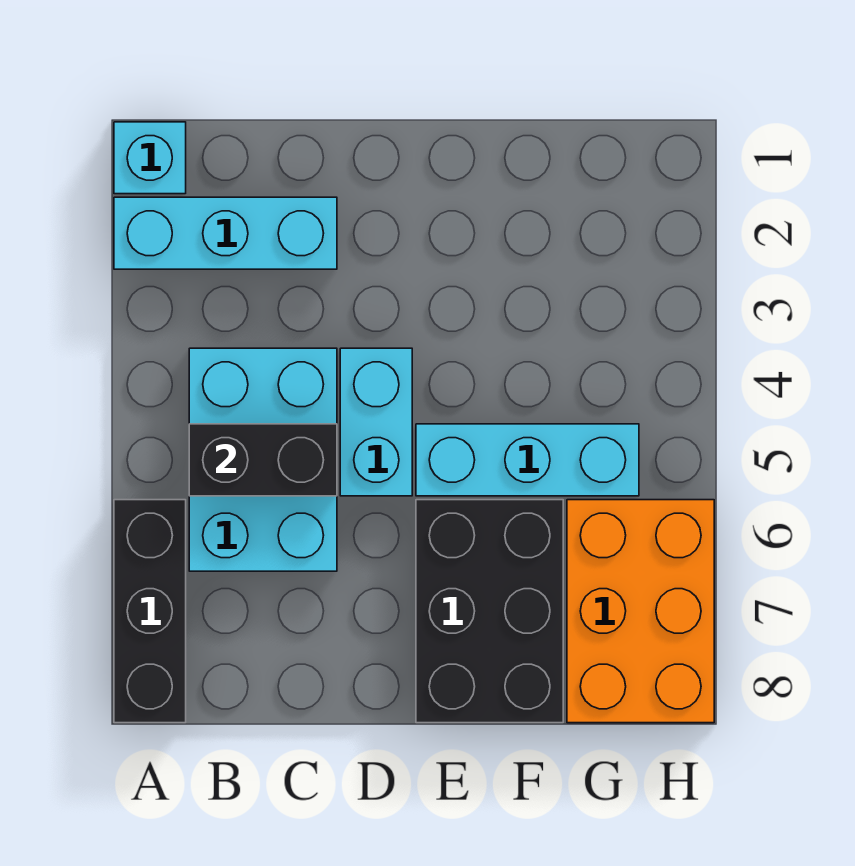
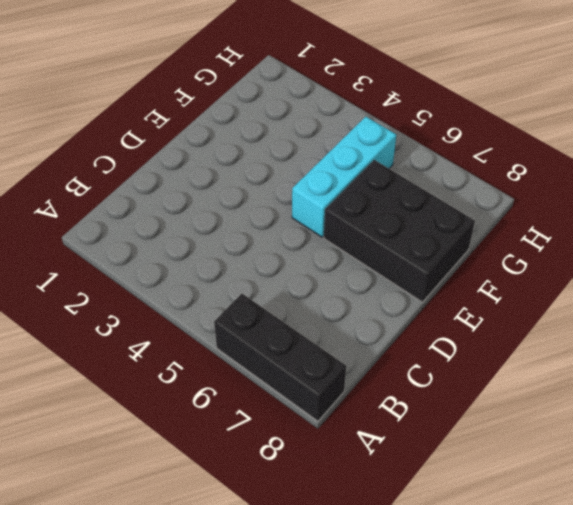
none -> cyan 1x1 brick [114,122,186,194]
none -> cyan 1x3 brick [114,197,337,269]

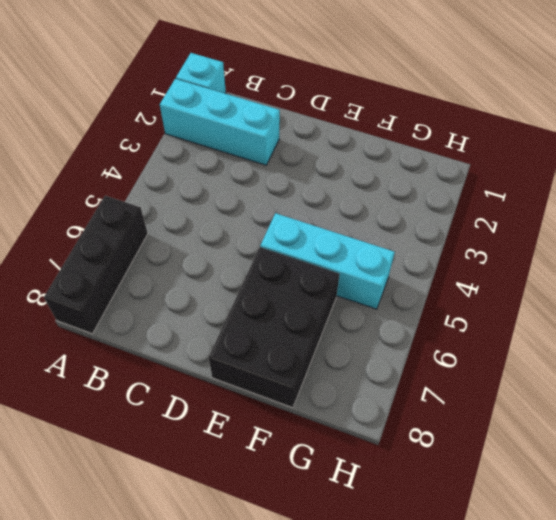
none -> cyan 2x3 brick [189,348,337,571]
none -> cyan 1x2 brick [340,348,412,496]

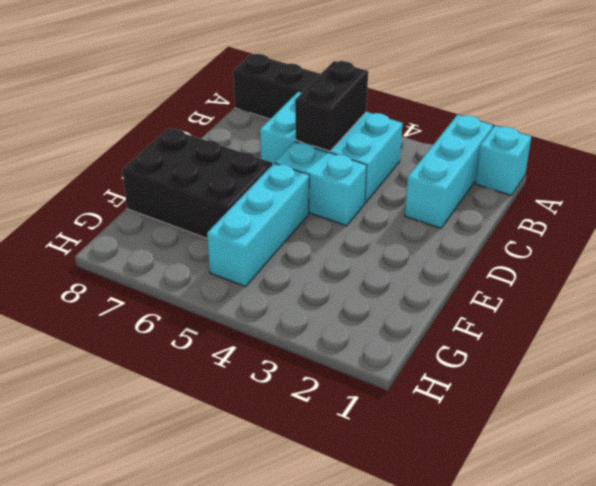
none -> orange 2x3 brick [567,500,714,723]

